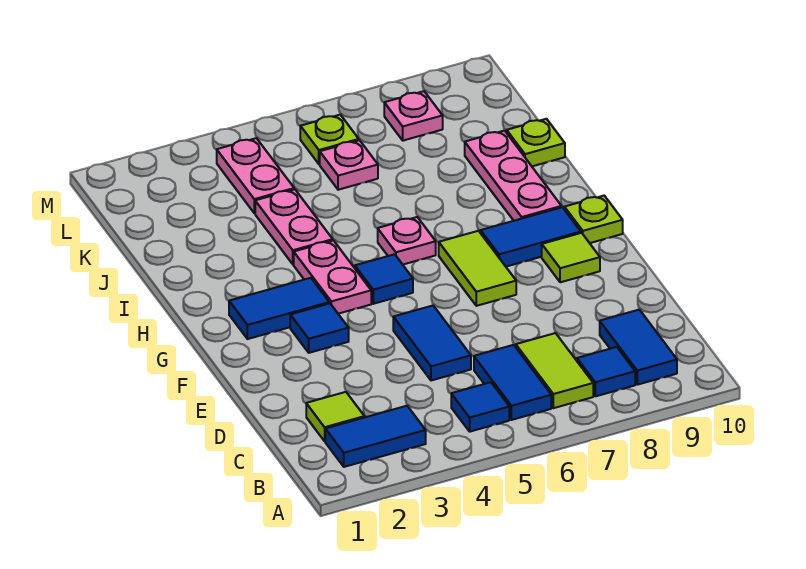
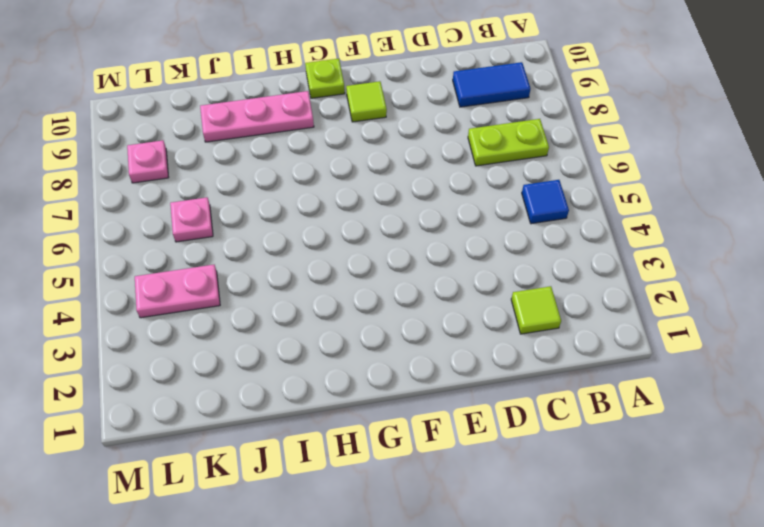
lime 1x2 plate [468,119,549,166] -> lime 1x2 tile [516,333,593,408]
none -> blue 1x2 tile [325,406,426,467]
none -> blue 1x2 tile [474,345,551,420]
none -> blue 1x1 tile [577,347,635,396]

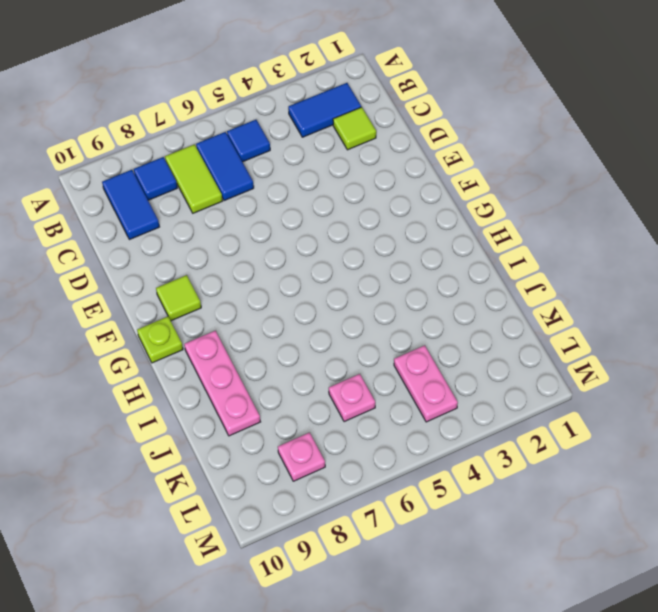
none -> blue 1x2 tile [393,306,471,381]
none -> blue 1x1 tile [290,303,349,353]
none -> lime 1x2 tile [439,231,516,306]

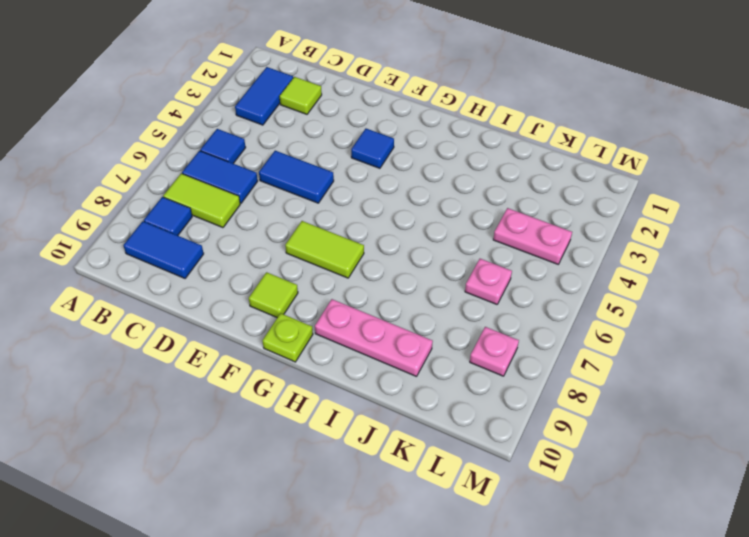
none -> blue 1x2 tile [229,278,329,339]
none -> pink 1x2 plate [294,241,371,314]
none -> blue 1x1 tile [355,254,413,304]

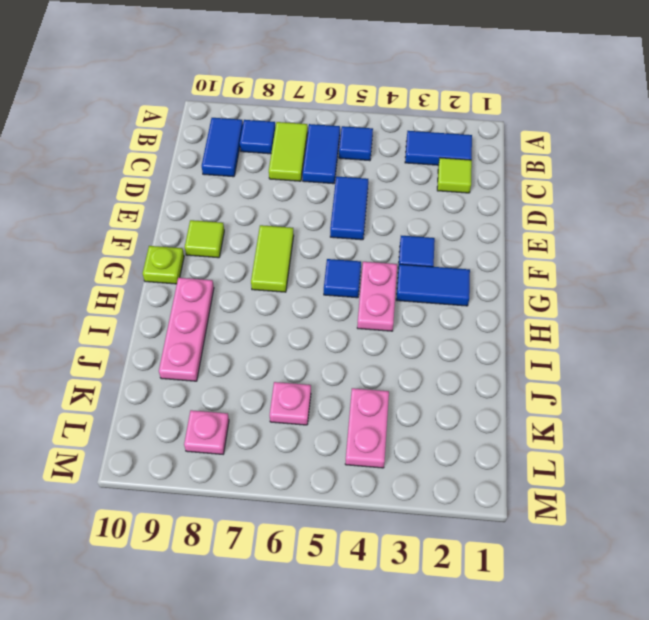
none -> blue 1x2 tile [481,207,581,267]
none -> pink 1x1 plate [378,217,436,264]
none -> pink 1x2 plate [255,189,333,264]

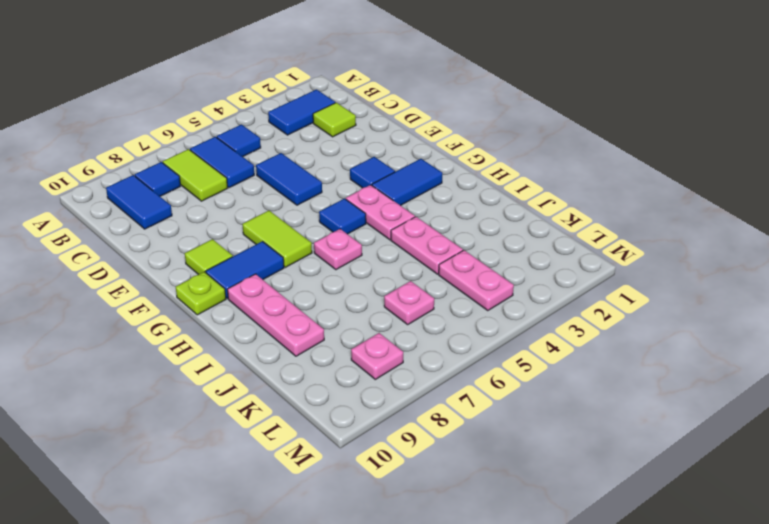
none -> lime 1x1 plate [507,119,565,166]
none -> lime 1x1 plate [300,115,359,164]

